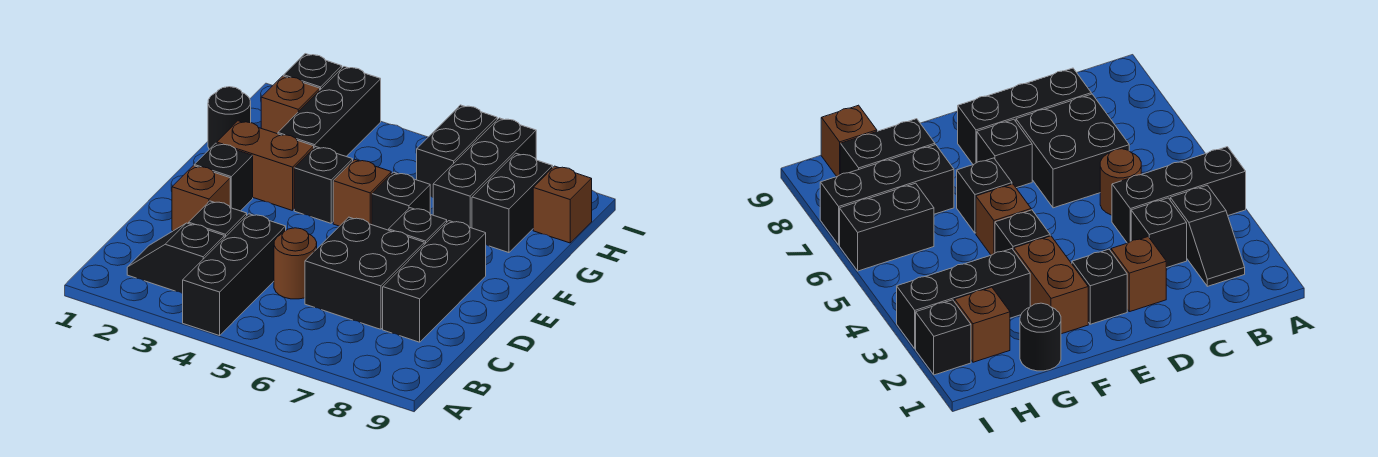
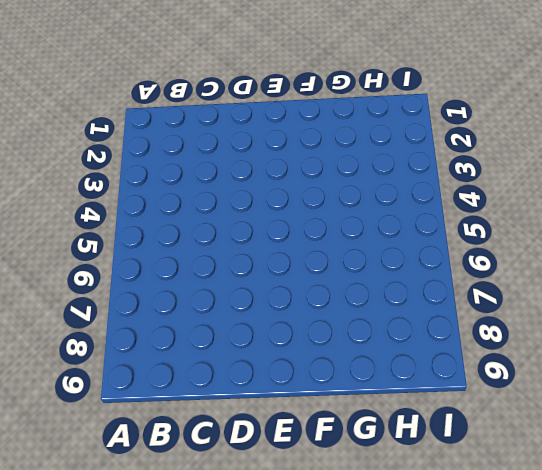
none -> black 1x3 brick [183,214,286,336]
none -> black 1x2 slope [127,223,224,294]
none -> black 1x1 brick [189,201,247,238]

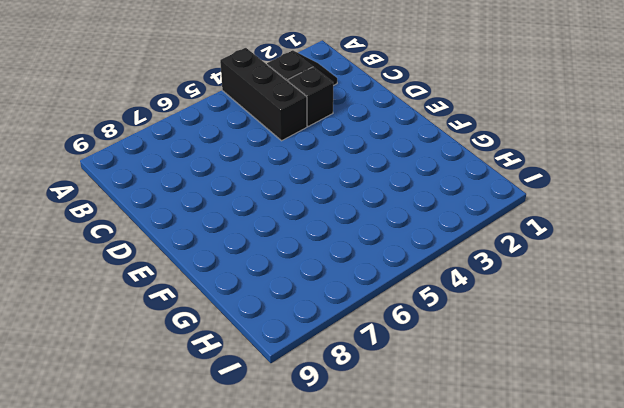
none -> brown 1x1 round brick [274,228,317,299]
none -> black 2x2 brick [305,217,424,329]
none -> black 1x3 brick [383,221,486,342]

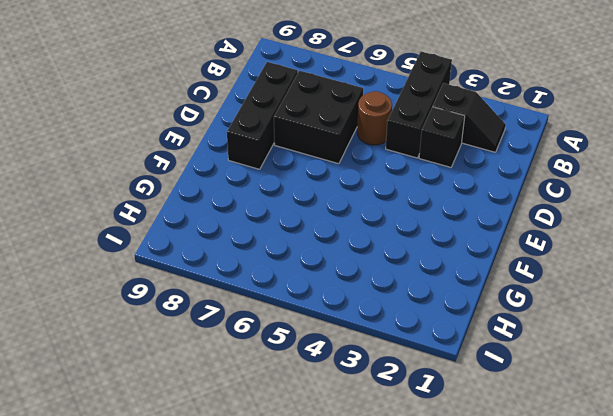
none -> brown 1x1 brick [172,166,230,231]
none -> black 1x1 brick [194,143,253,211]
none -> black 1x1 brick [389,208,447,245]

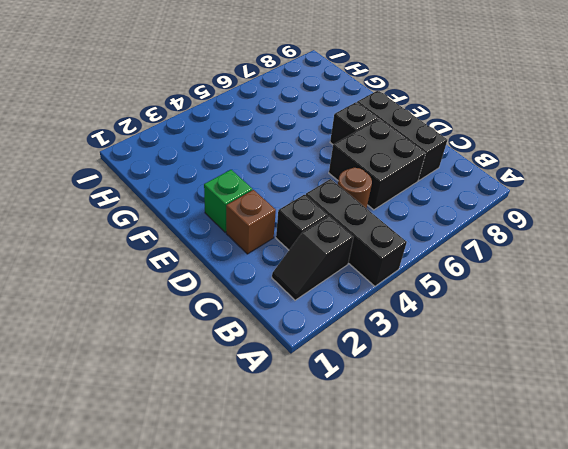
green 1x1 brick [204,170,252,232] -> black 1x1 brick [194,143,253,211]
none -> brown 1x2 brick [217,121,314,211]
none -> black 1x1 brick [294,147,353,223]
none -> brown 1x1 brick [333,159,391,226]

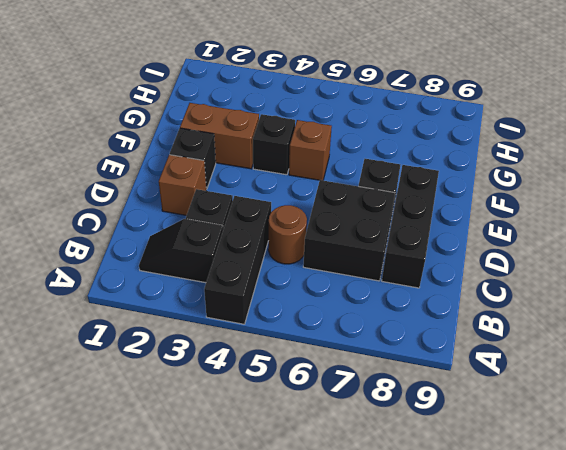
none -> black 1x1 brick [372,172,430,230]
none -> black 1x1 round brick [208,87,251,149]
none -> black 1x3 brick [278,67,381,156]

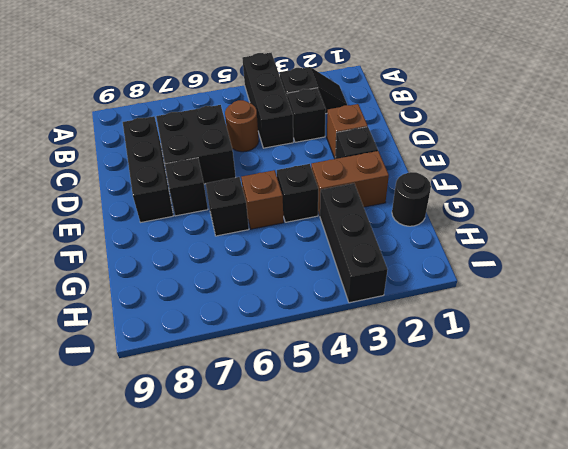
none -> black 1x3 brick [433,118,536,228]
none -> black 1x2 brick [472,153,553,253]
none -> brown 1x1 brick [261,76,320,134]

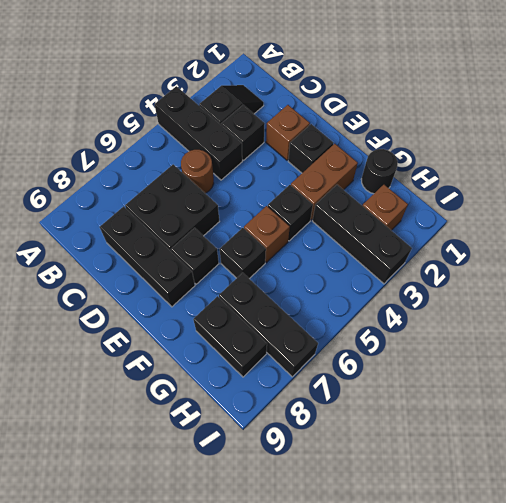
none -> black 1x2 brick [417,105,497,197]
none -> brown 1x1 brick [533,166,592,243]
none -> black 1x1 brick [284,54,342,90]

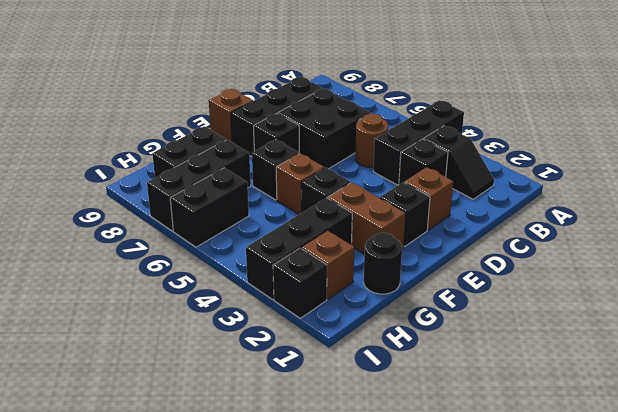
brown 1x1 brick [209,89,253,142] -> brown 1x1 brick moved to [533,166,592,243]

